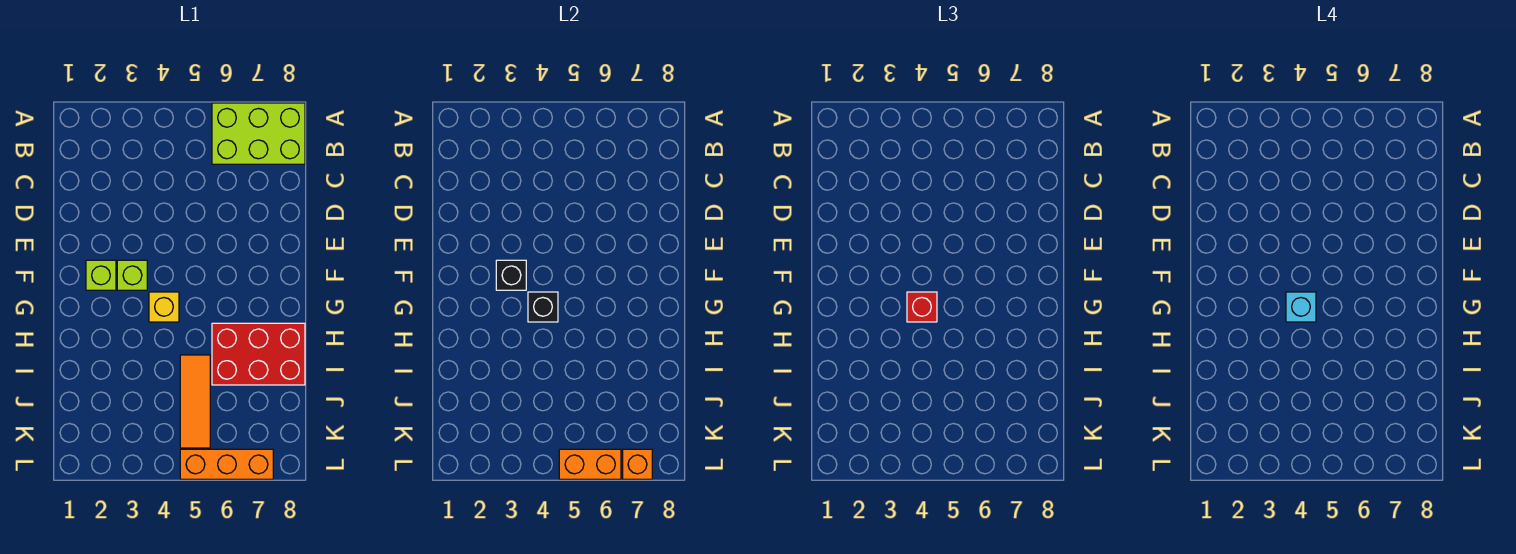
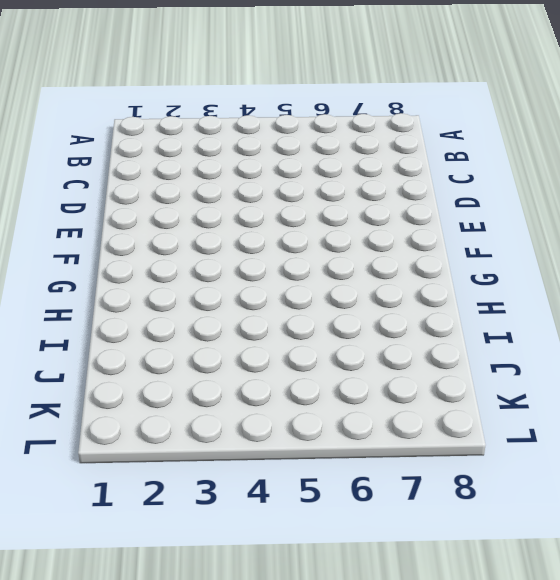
none -> lime 2x3 brick [212,103,305,164]
none -> lime 1x1 brick [86,260,116,290]
none -> lime 1x1 brick [117,260,147,290]

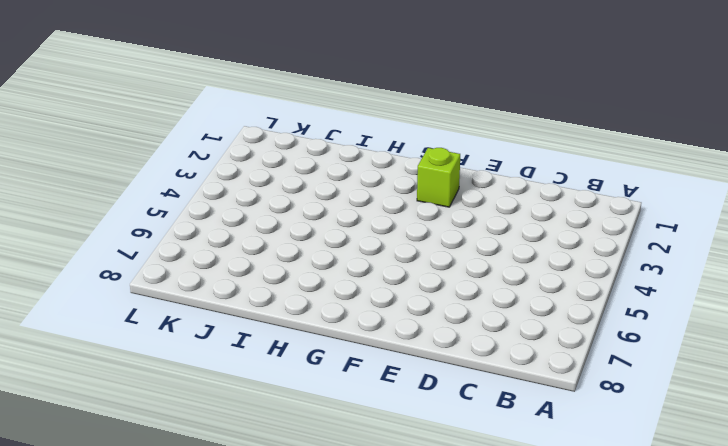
none -> lime 2x3 brick [212,103,305,164]
none -> lime 1x1 brick [117,260,147,290]
none -> yellow 1x1 brick [149,292,179,322]

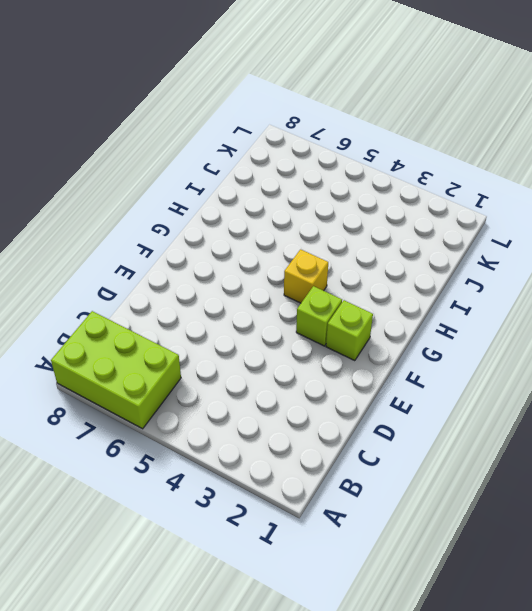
none -> red 2x3 brick [212,323,305,385]
none -> orange 1x3 tile [180,355,210,448]
none -> orange 1x3 brick [180,449,273,479]

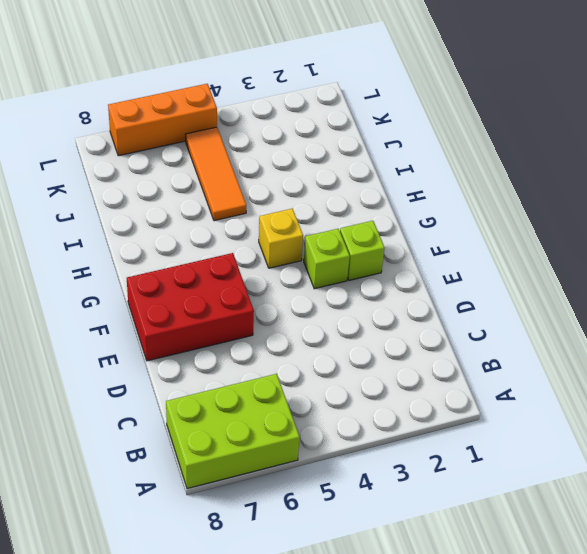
red 2x3 brick [127,253,254,361] -> red 2x3 brick moved to [212,323,305,385]
none -> black 1x1 brick [496,260,526,290]
none -> black 1x1 brick [528,292,558,322]
none -> orange 1x2 brick [559,449,621,479]

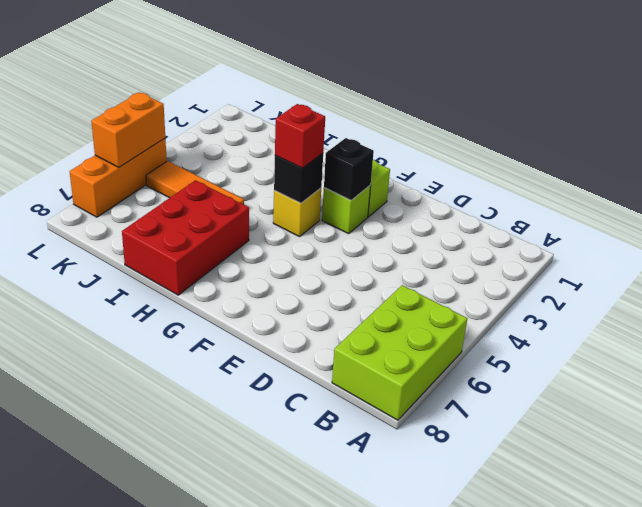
none -> orange 1x1 brick [623,449,652,479]
none -> cyan 1x1 brick [1286,292,1316,322]

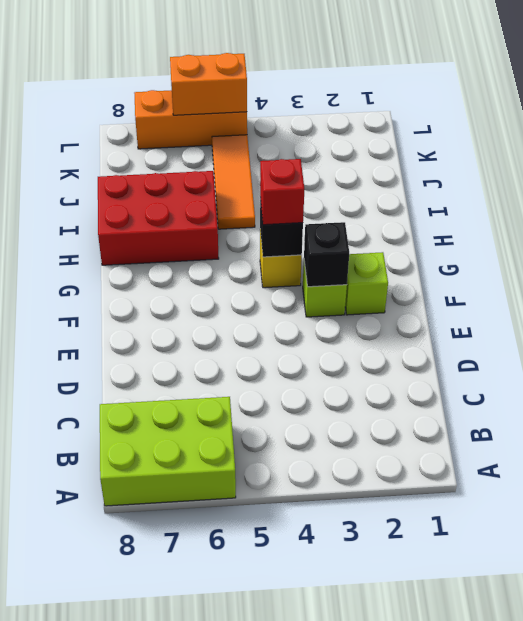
none -> orange 1x1 brick [623,449,652,479]
none -> cyan 1x1 brick [1286,292,1316,322]

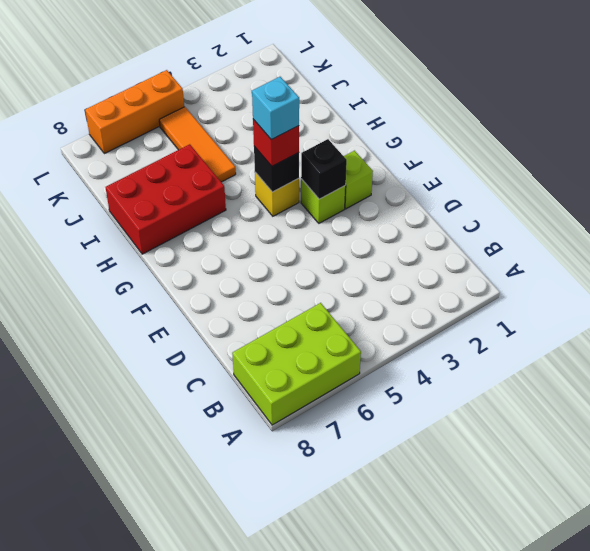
none -> orange 1x2 brick [559,449,621,479]
none -> orange 1x1 brick [623,449,652,479]

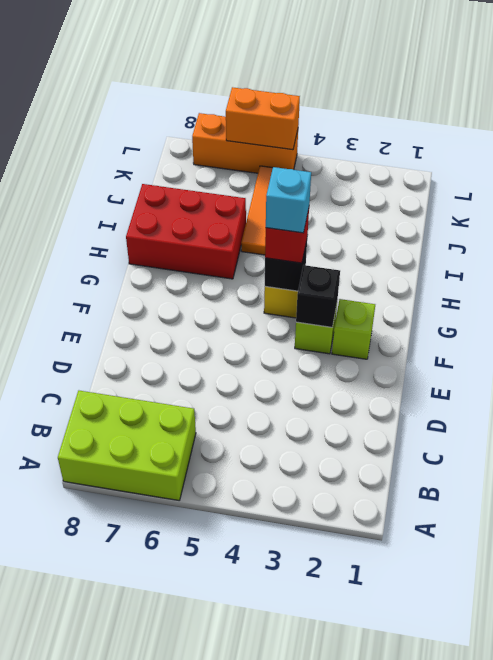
none -> orange 1x1 brick [623,449,652,479]

